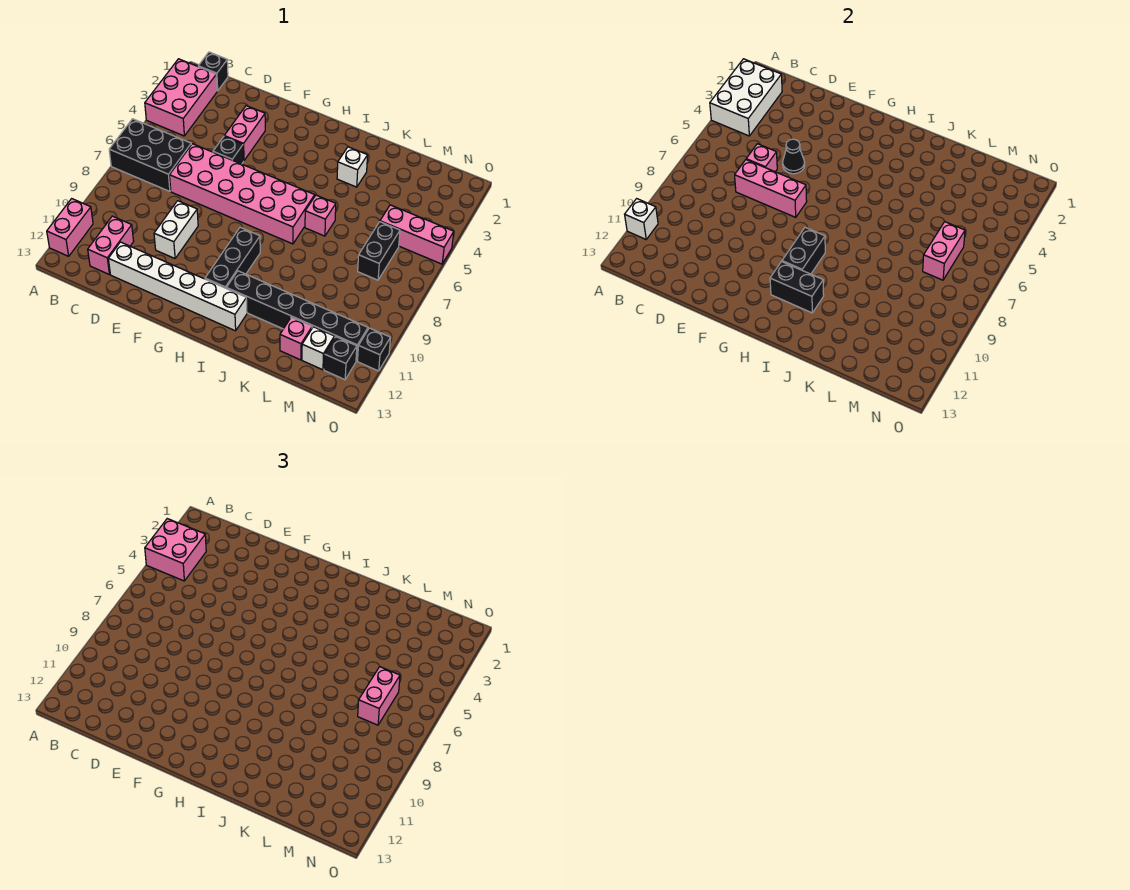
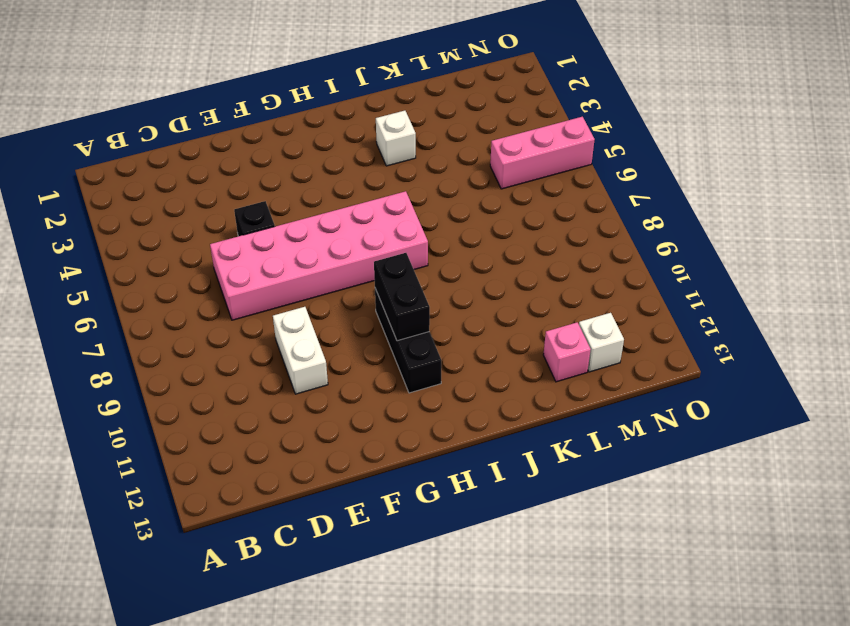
none -> pink 2x3 brick [145,59,217,136]
none -> black 2x3 brick [109,119,191,191]
none -> pink 1x2 brick [47,199,93,256]
none -> black 1x1 brick [198,52,228,91]

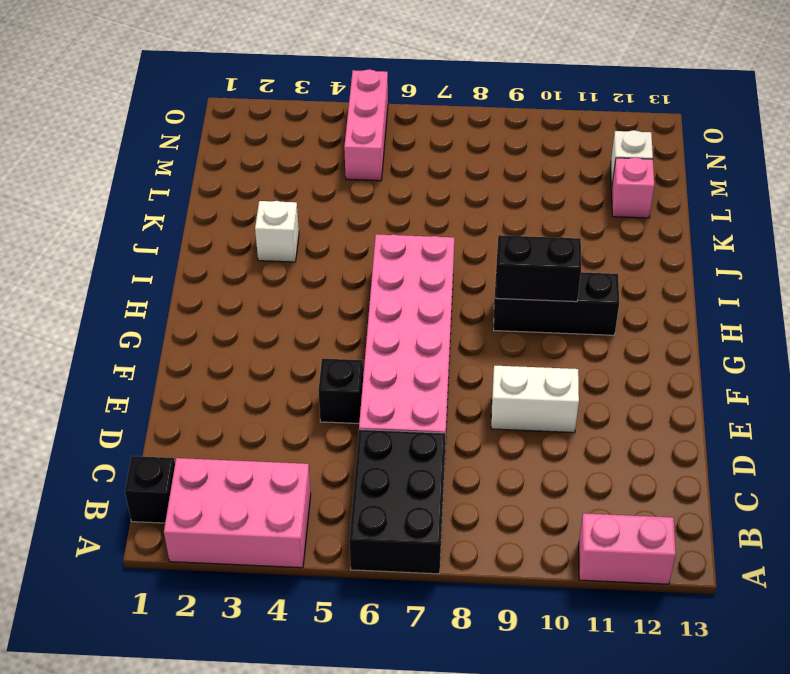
none -> pink 1x2 brick [88,216,134,274]
none -> white 1x6 brick [108,242,247,331]
none -> pink 1x2 brick [224,106,265,160]
none -> black 1x6 brick [226,271,368,361]

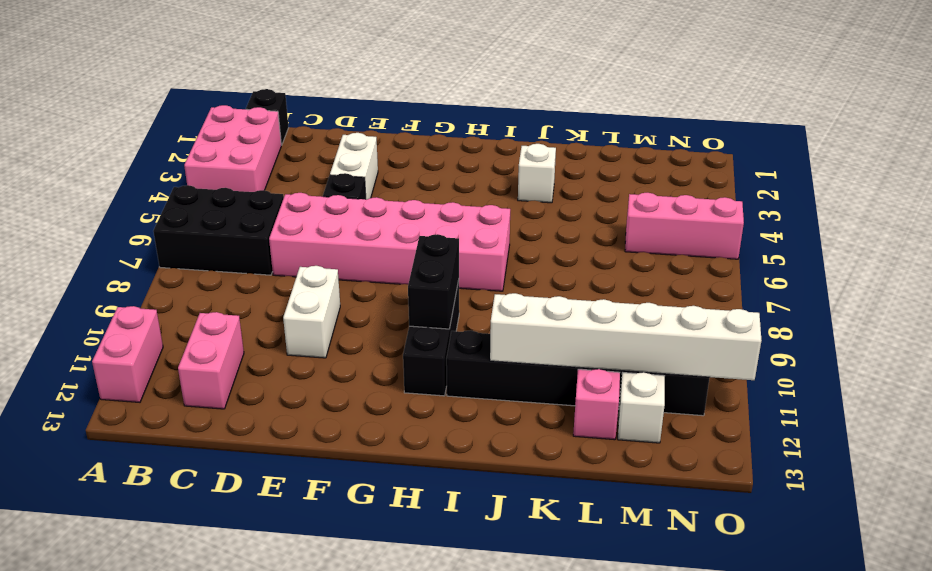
white 1x2 brick [330,133,378,199] -> pink 1x2 brick [224,106,265,160]
white 1x6 brick [490,293,761,380] -> white 1x6 brick moved to [108,242,247,331]
none -> pink 1x1 brick [305,195,336,236]
none -> black 1x2 brick [358,222,400,280]
none -> black 1x1 brick [324,337,357,380]
none -> black 1x1 brick [358,328,390,371]

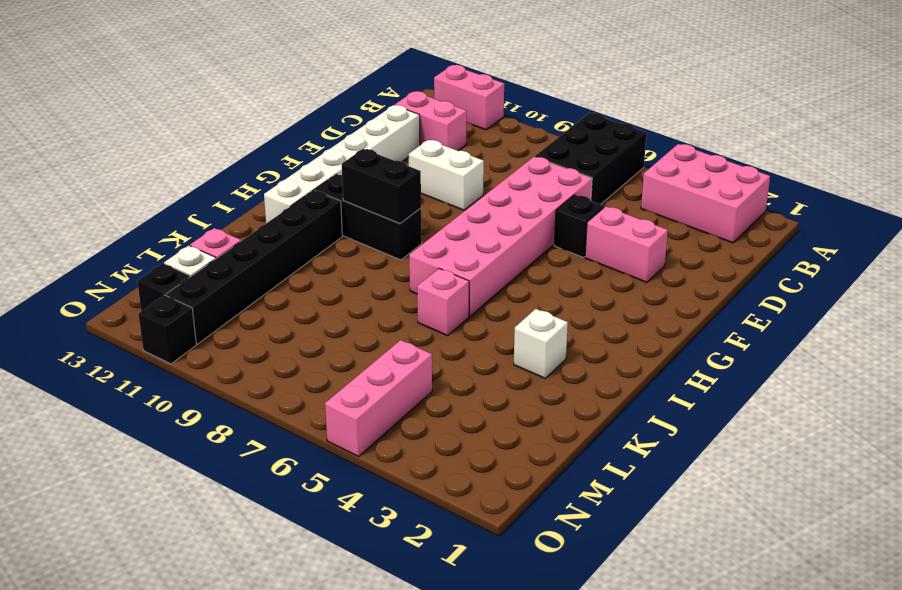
none -> black 1x1 brick [198,52,228,91]
none -> black 1x2 brick [358,222,400,280]
none -> white 2x3 brick [710,59,782,136]
none -> white 1x1 brick [625,199,658,239]

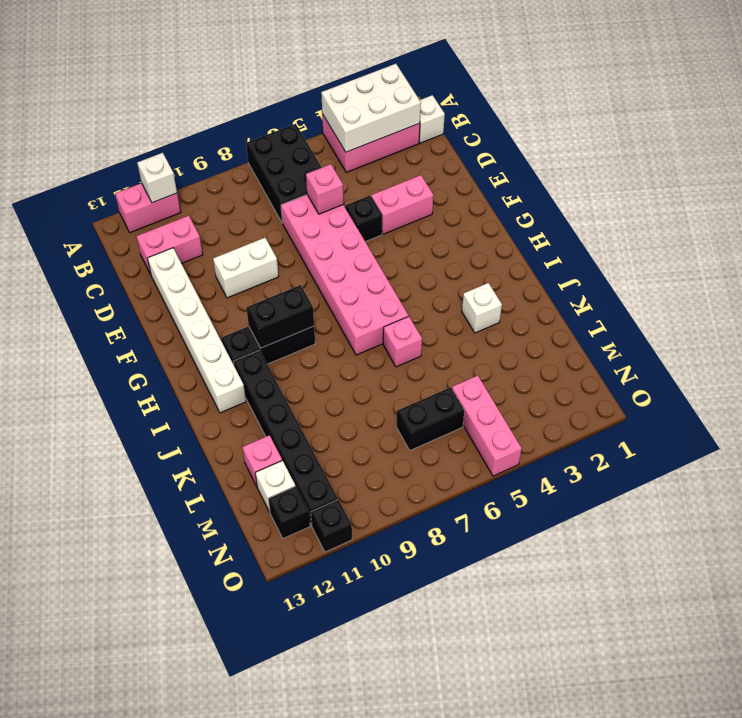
white 1x1 brick [419,95,445,143] -> black 1x1 brick [198,52,228,91]
none -> pink 1x3 brick [735,160,807,217]
none -> black 1x1 cone [783,139,805,174]
none -> black 1x2 brick [770,262,824,313]
none -> pink 1x2 brick [923,222,965,280]

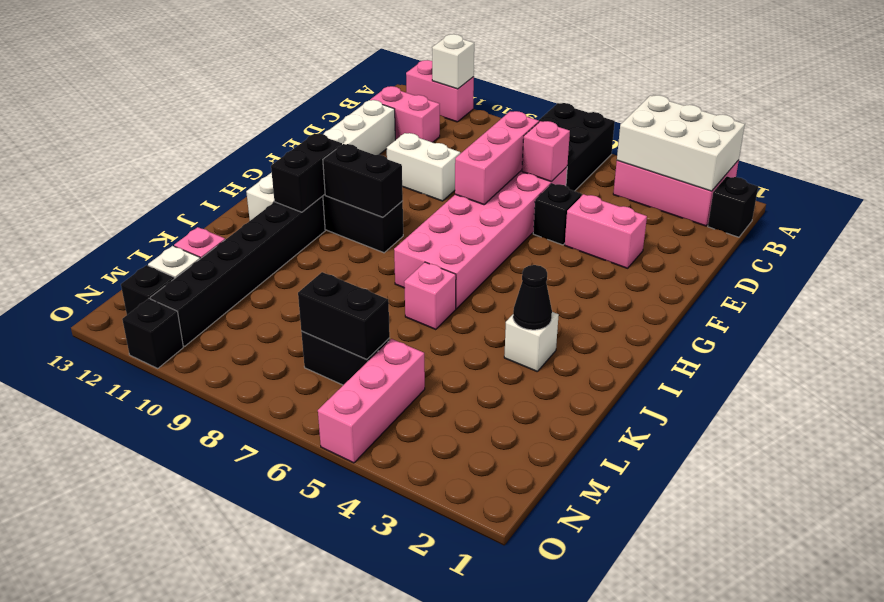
black 1x1 cone [513,265,552,330] -> black 1x1 cone moved to [783,139,805,174]
black 1x2 brick [298,272,390,360] -> pink 1x2 brick [923,222,965,280]
none -> pink 2x2 brick [145,519,206,581]
none -> pink 1x2 brick [358,667,400,725]

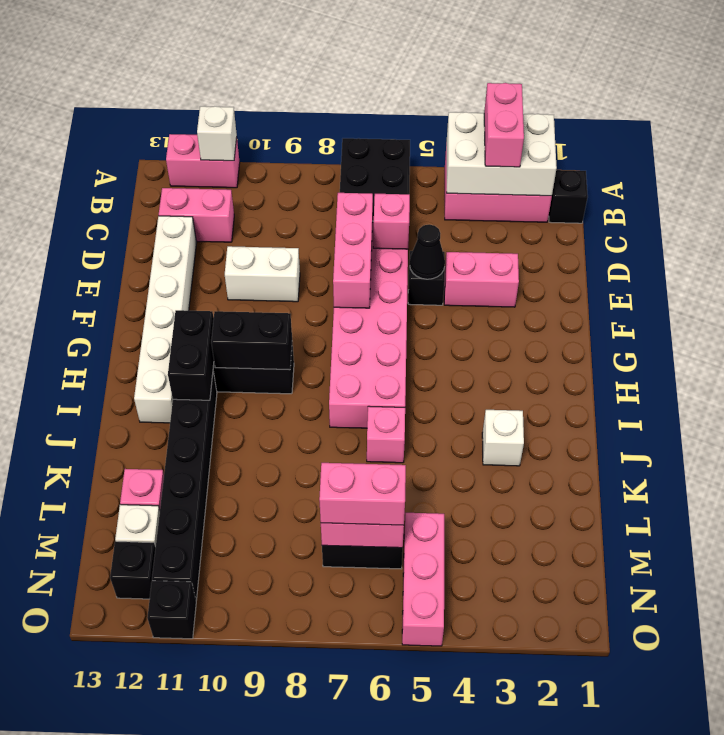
pink 1x2 brick [484,83,524,167] -> pink 2x2 brick [145,519,206,581]

